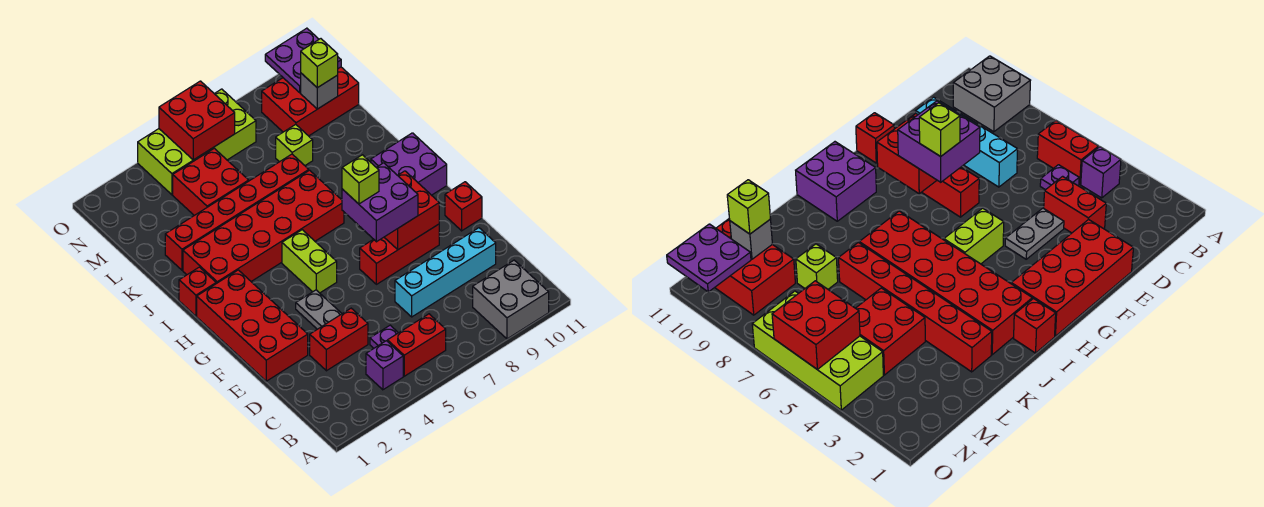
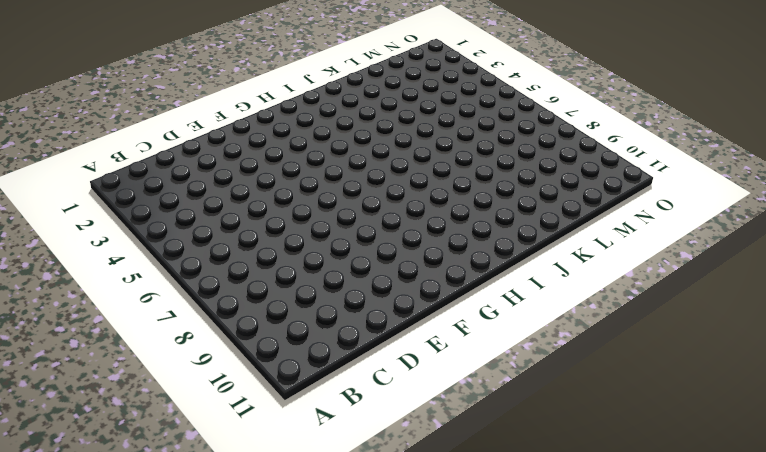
none -> grey 2x2 brick [473,260,549,339]
none -> purple 1x1 brick [366,341,403,390]
none -> red 1x2 brick [387,314,446,376]

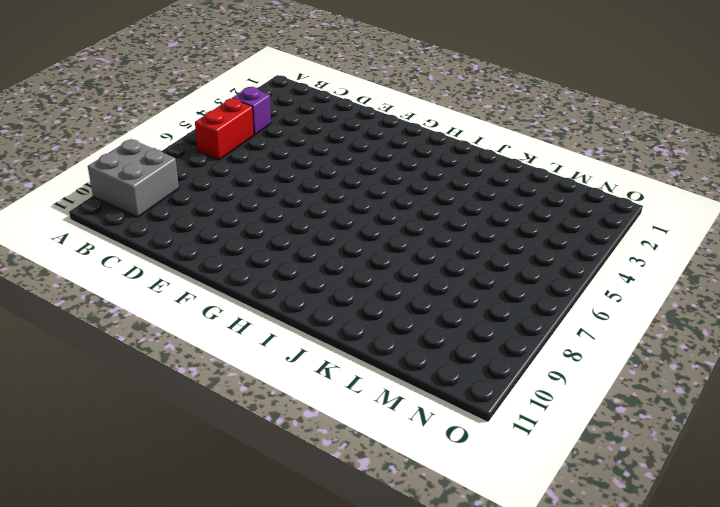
none -> purple 1x1 plate [370,325,398,348]
none -> red 1x2 brick [310,308,368,371]
none -> cyan 1x4 brick [395,228,496,317]

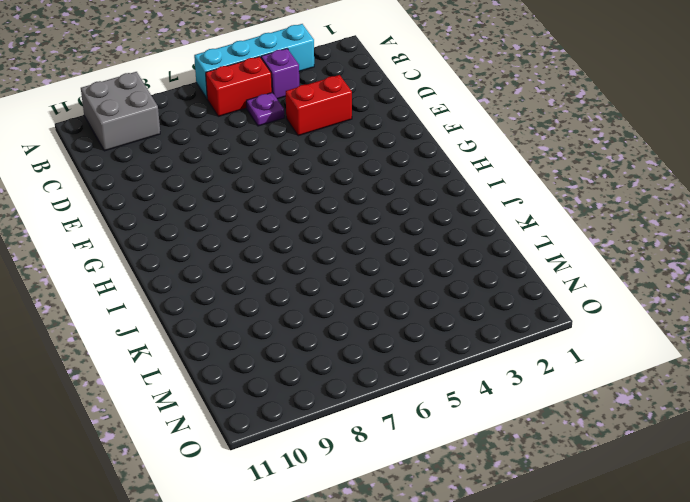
cyan 1x4 brick [194,24,314,98] -> cyan 1x4 brick moved to [395,228,496,317]
none -> red 2x4 brick [197,270,308,381]
none -> grey 1x2 plate [296,290,342,329]
none -> red 1x3 brick [360,224,439,284]

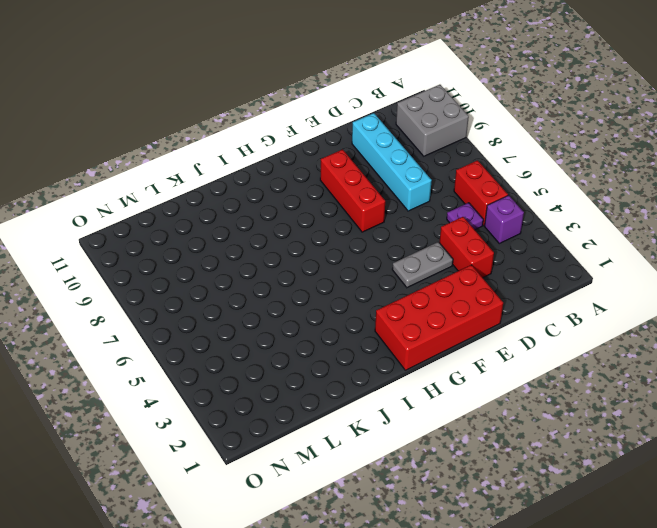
none -> red 1x1 brick [445,182,482,231]
none -> lime 1x2 brick [282,230,337,293]
none -> purple 2x2 brick [371,133,447,195]

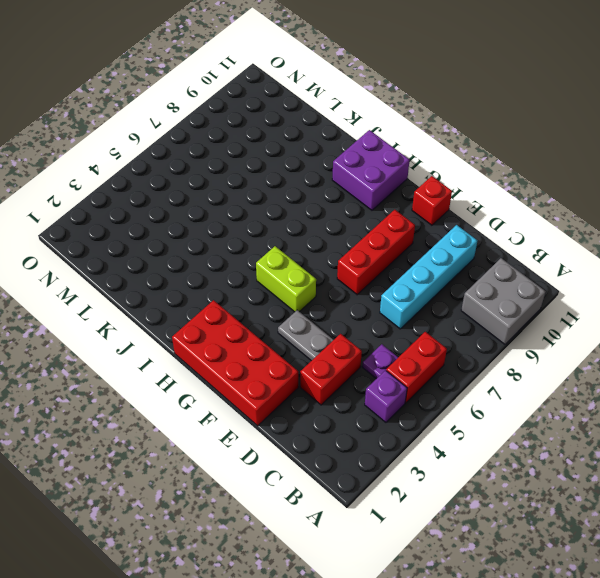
none -> red 1x1 brick [179,267,216,316]
none -> red 2x6 brick [183,170,344,283]
none -> red 1x6 brick [165,154,309,270]

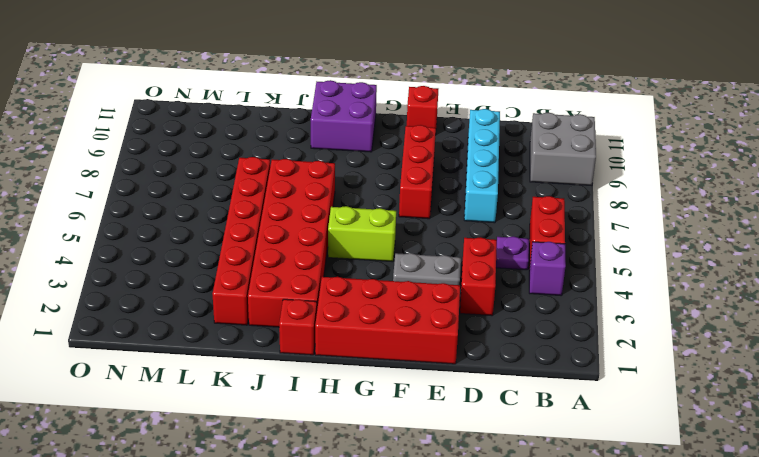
none -> red 2x2 brick [173,148,249,215]
none -> lime 1x1 brick [276,124,313,165]
none -> red 2x3 brick [262,67,359,136]

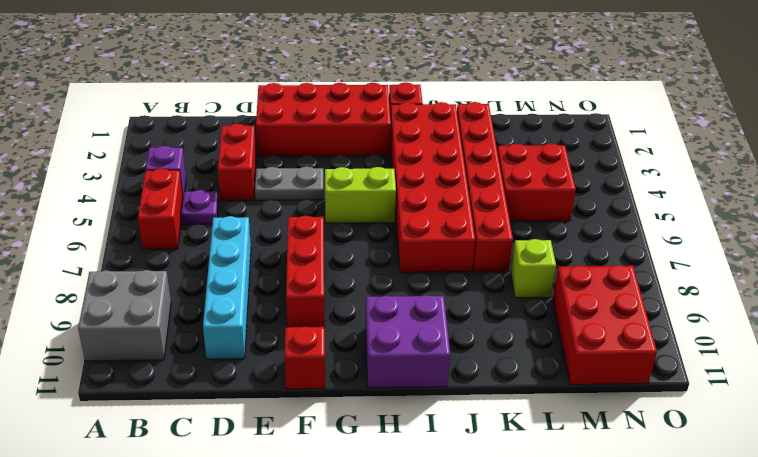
none -> lime 2x4 brick [138,89,256,195]
none -> red 2x2 brick [384,171,439,249]
none -> grey 1x1 brick [301,73,338,109]

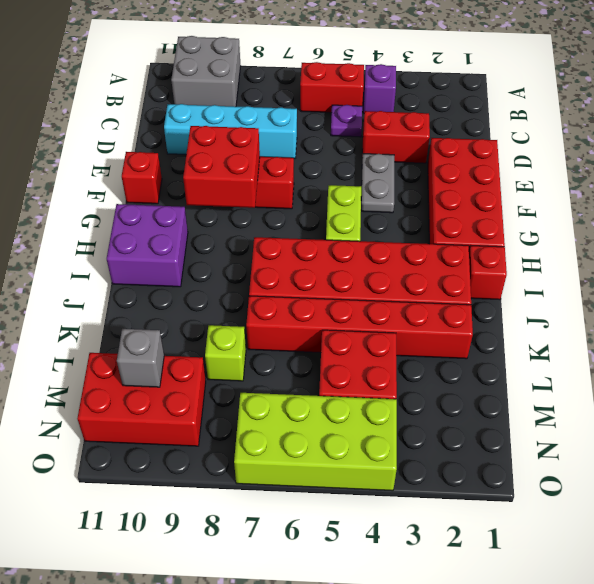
none -> red 2x2 brick [159,81,235,160]
none -> purple 2x2 plate [265,28,341,93]
none -> purple 2x2 brick [342,163,418,242]

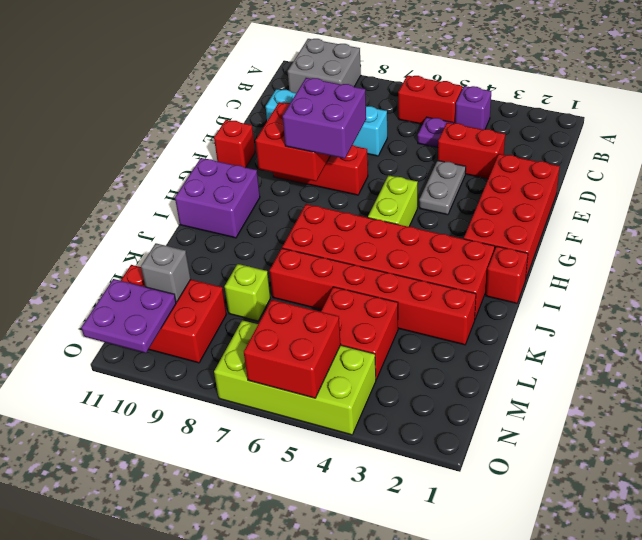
none -> lime 1x1 brick [301,39,338,88]
none -> lime 1x1 brick [342,155,379,204]

